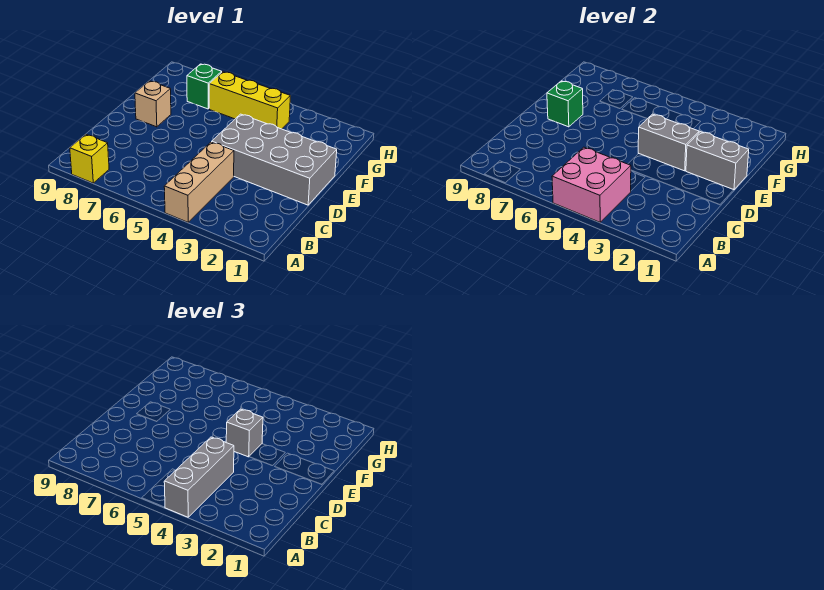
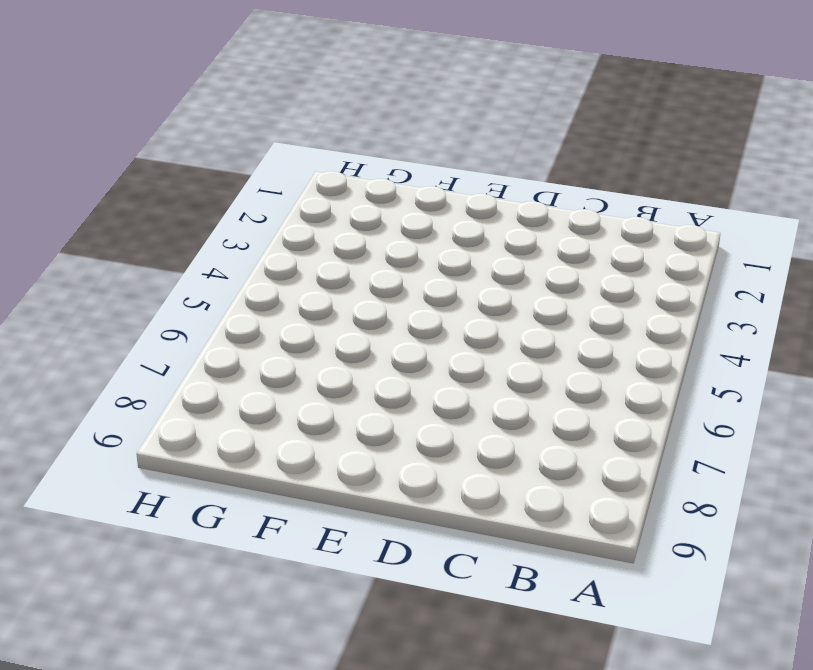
none -> tan 1x3 brick [164,142,234,222]
none -> yellow 1x1 brick [70,134,109,183]
none -> grey 2x4 brick [212,114,337,205]

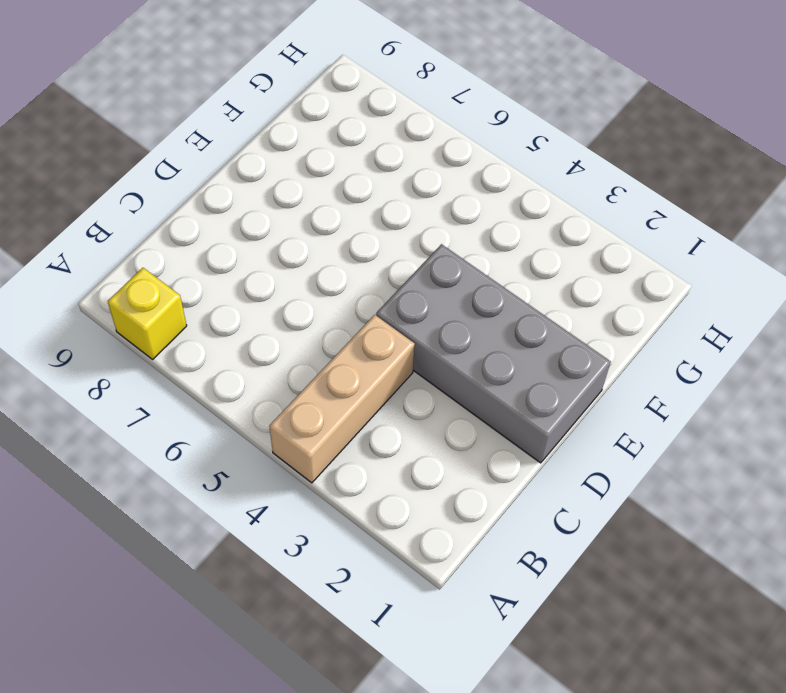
none -> tan 1x1 brick [135,81,171,127]
none -> yellow 1x3 brick [209,72,290,129]
none -> green 1x1 brick [187,64,222,109]

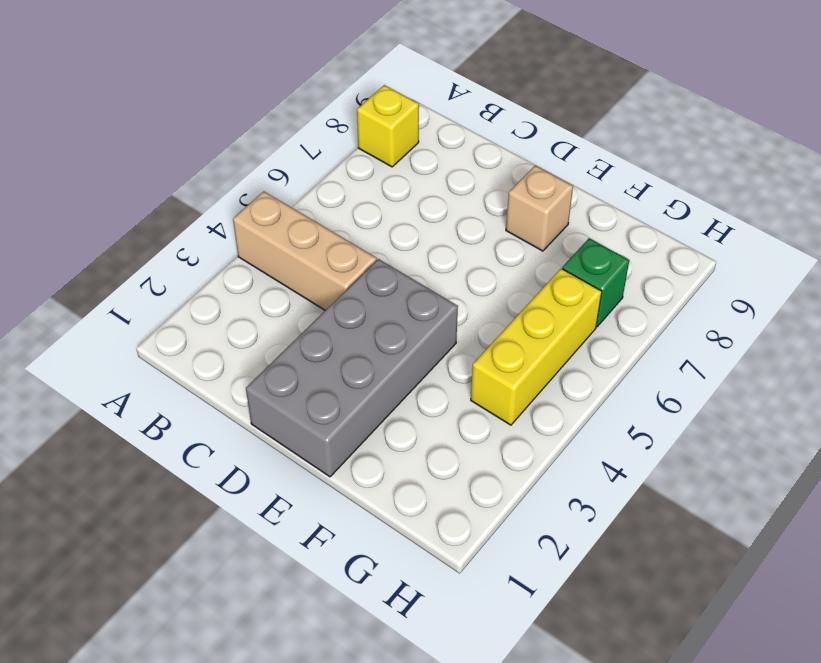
none -> pink 2x2 brick [552,147,631,222]
none -> grey 1x2 brick [686,132,749,190]
none -> grey 1x2 brick [638,114,699,171]

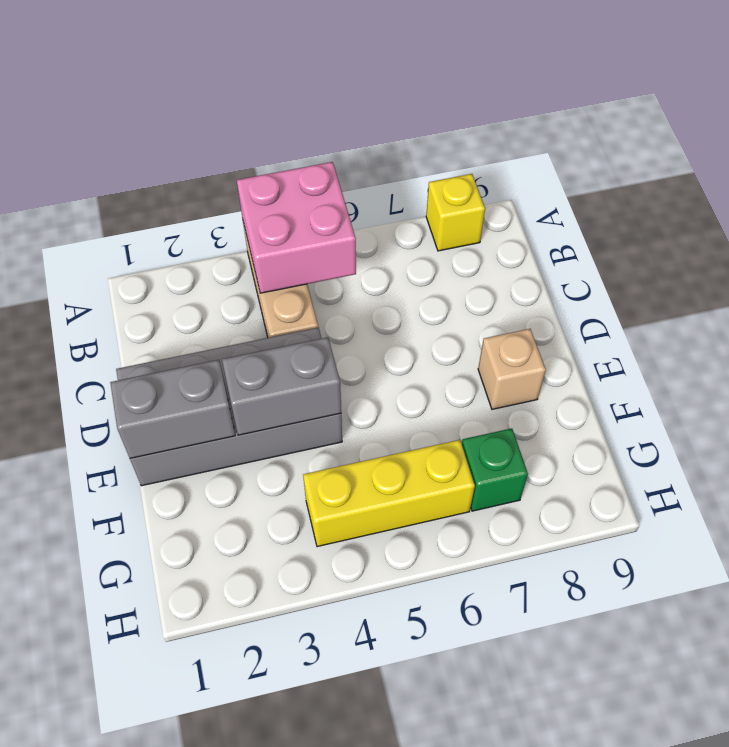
none -> green 1x1 brick [547,81,583,127]
none -> grey 1x3 brick [164,437,234,517]
none -> grey 1x1 brick [226,409,263,457]

